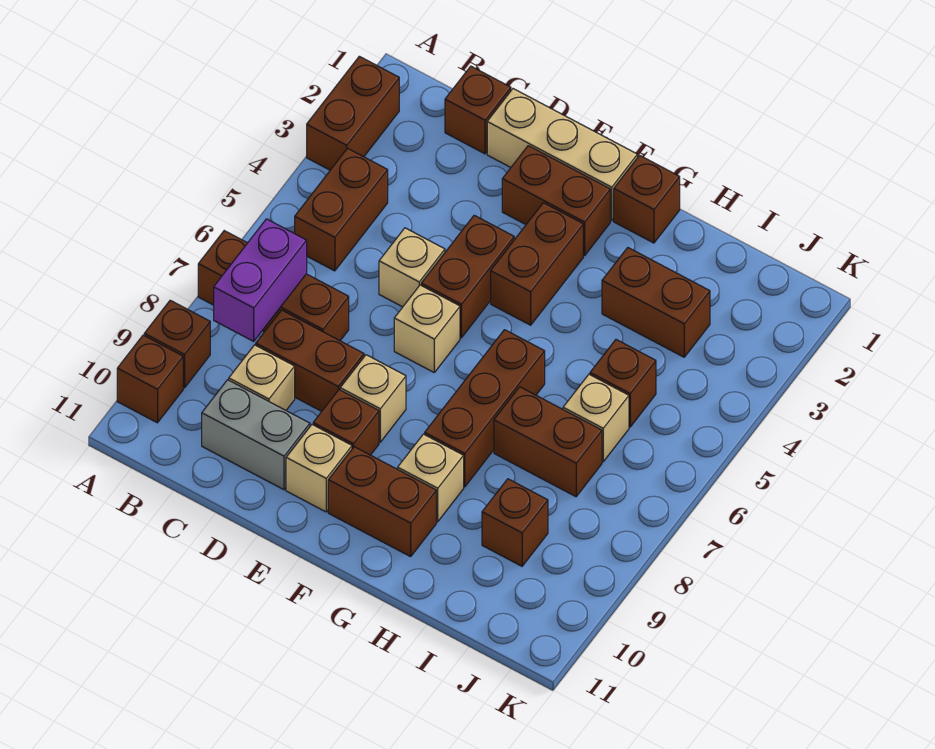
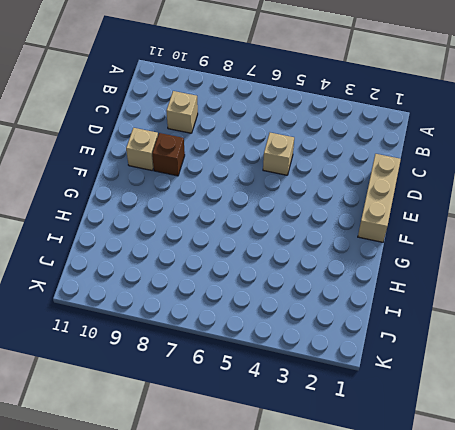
none -> brown 1x2 brick [307,56,399,170]
none -> brown 1x3 brick [198,231,349,341]
none -> brown 1x1 brick [144,300,210,388]

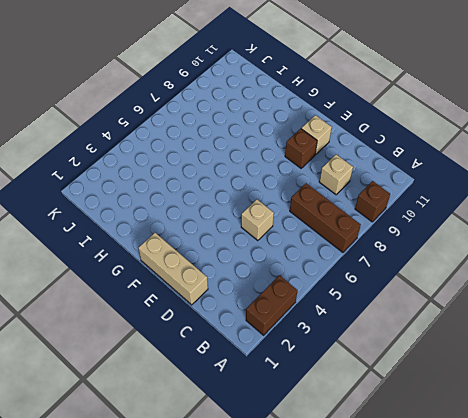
none -> brown 1x1 brick [117,335,183,423]
none -> brown 1x2 brick [295,148,388,271]
none -> brown 1x1 brick [445,66,511,154]

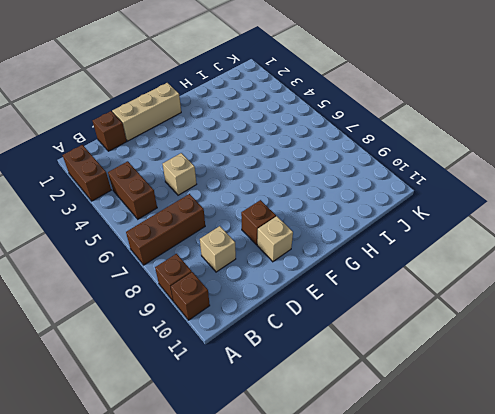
none -> brown 1x2 brick [256,310,364,411]
none -> grey 1x2 brick [202,380,310,490]
none -> brown 1x2 brick [502,146,610,256]

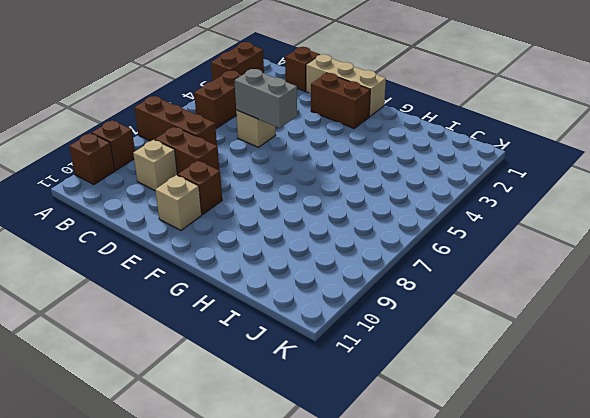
grey 1x2 brick [234,69,297,128] -> grey 1x2 brick moved to [202,380,310,490]
none -> brown 1x2 brick [421,215,514,338]
none -> tan 1x1 brick [394,285,460,372]
none -> tan 1x1 brick [340,355,406,442]

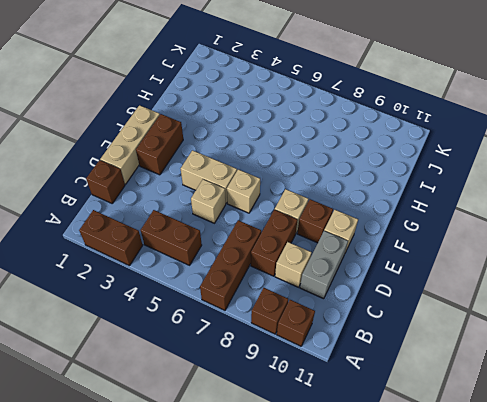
tan 1x2 brick [181,150,237,203] -> brown 1x2 brick [421,215,514,338]
none -> brown 1x2 brick [491,203,583,325]
none -> brown 1x2 brick [328,447,436,557]
none -> brown 1x1 brick [614,155,680,243]

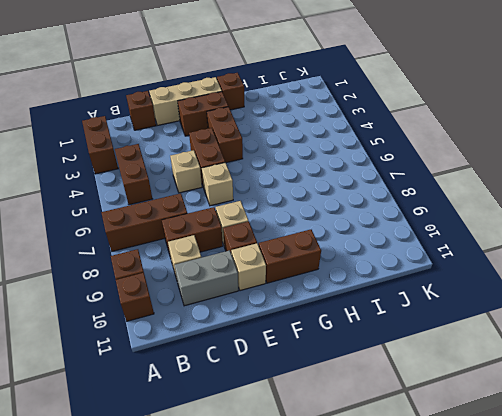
none -> brown 1x3 brick [425,330,545,487]
none -> tan 1x1 brick [398,434,464,522]
none -> brown 1x2 brick [602,248,710,357]

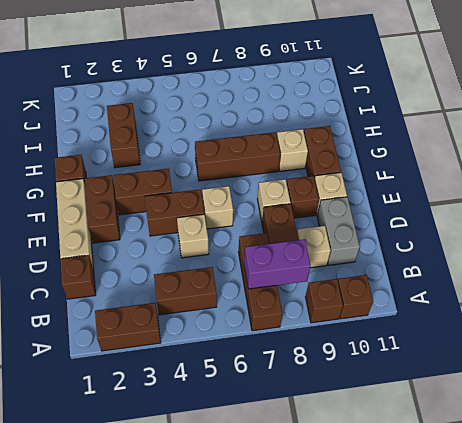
none -> brown 1x2 brick [494,387,602,497]
none -> brown 1x1 brick [590,340,656,427]
none -> tan 1x1 brick [563,374,629,462]

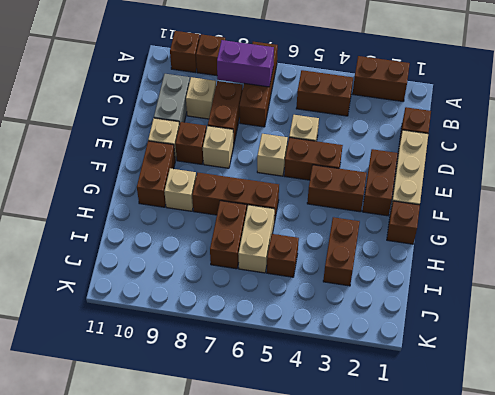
tan 1x2 brick [238,205,275,273] -> tan 1x1 brick [563,374,629,462]
none -> brown 1x1 brick [482,479,548,566]

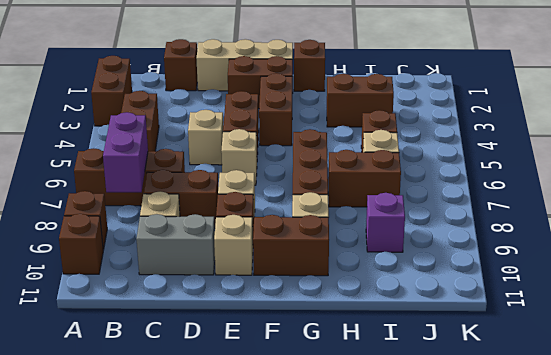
purple 1x1 brick [366,193,405,252] -> brown 1x1 brick [482,479,548,566]

